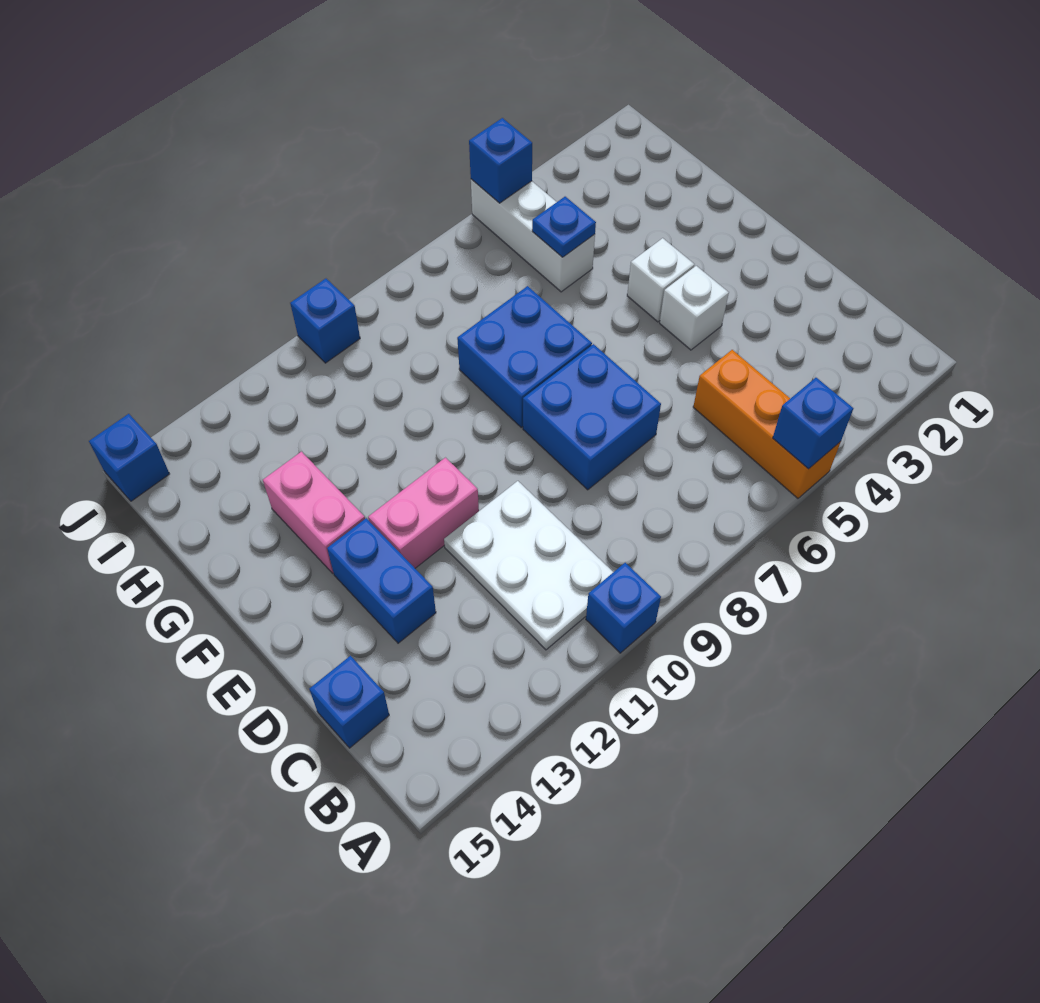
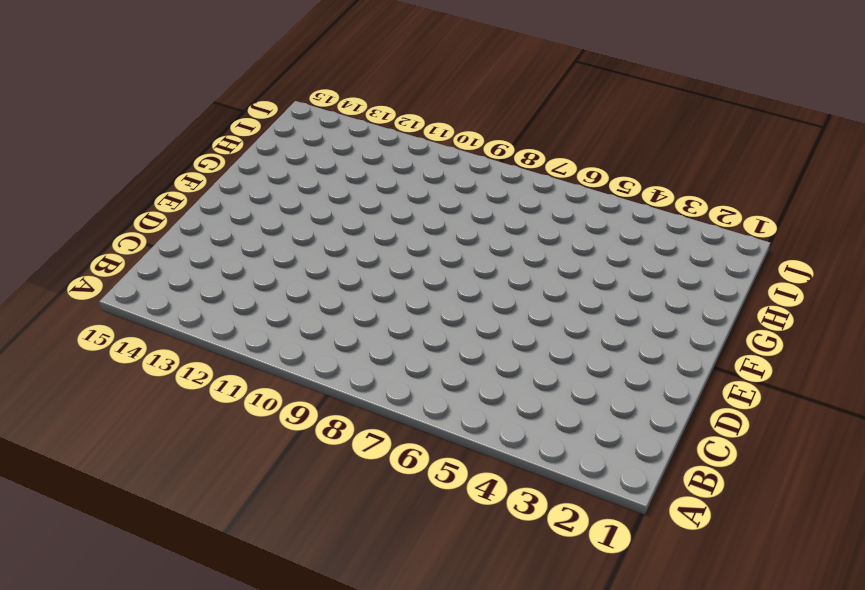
none -> orange 1x3 brick [693,350,841,498]
none -> blue 1x1 brick [586,563,661,653]
none -> white 2x3 plate [444,481,613,650]

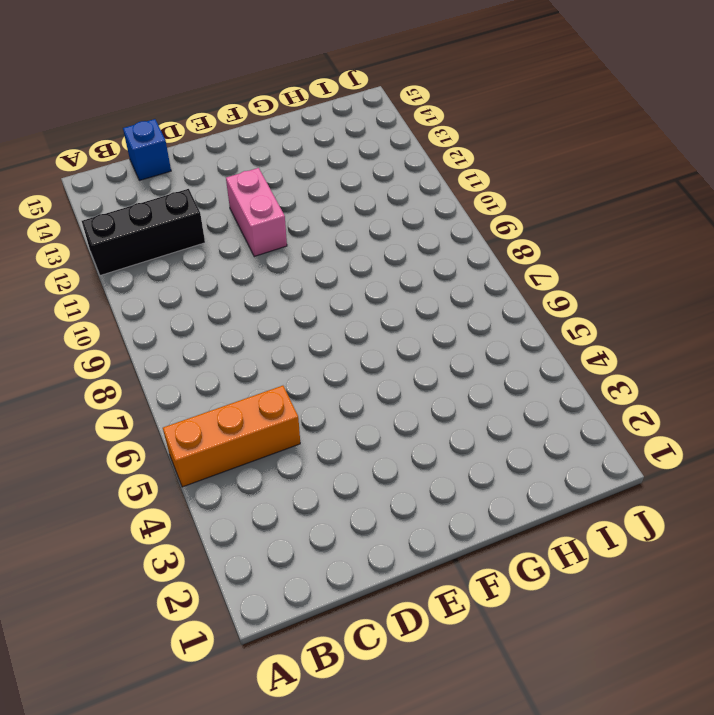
black 1x3 brick [82,189,205,276] -> none
none -> blue 1x1 brick [586,563,661,653]
none -> white 2x3 plate [444,481,613,650]
none -> blue 2x2 brick [523,344,661,490]

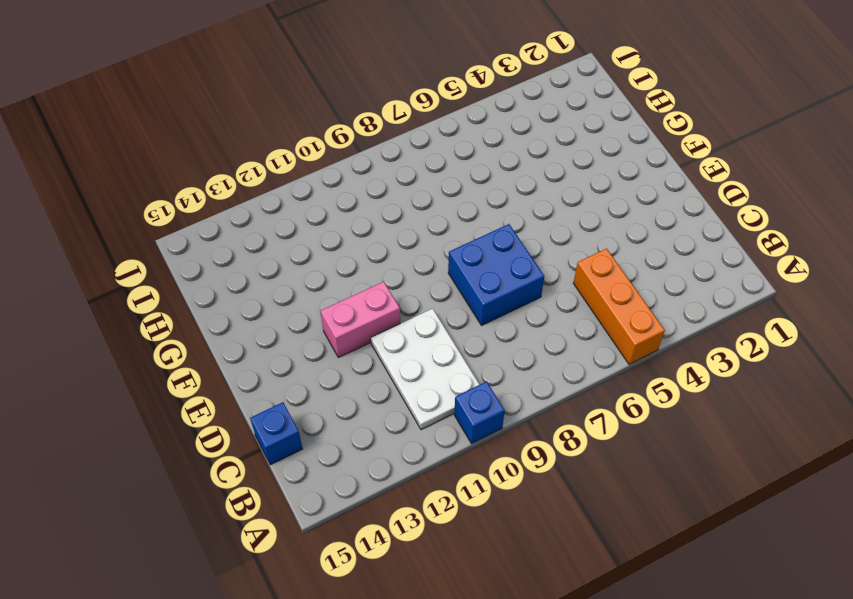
none -> blue 1x2 brick [327,518,436,643]
none -> white 1x1 brick [660,266,729,350]
none -> white 1x1 brick [627,238,694,322]

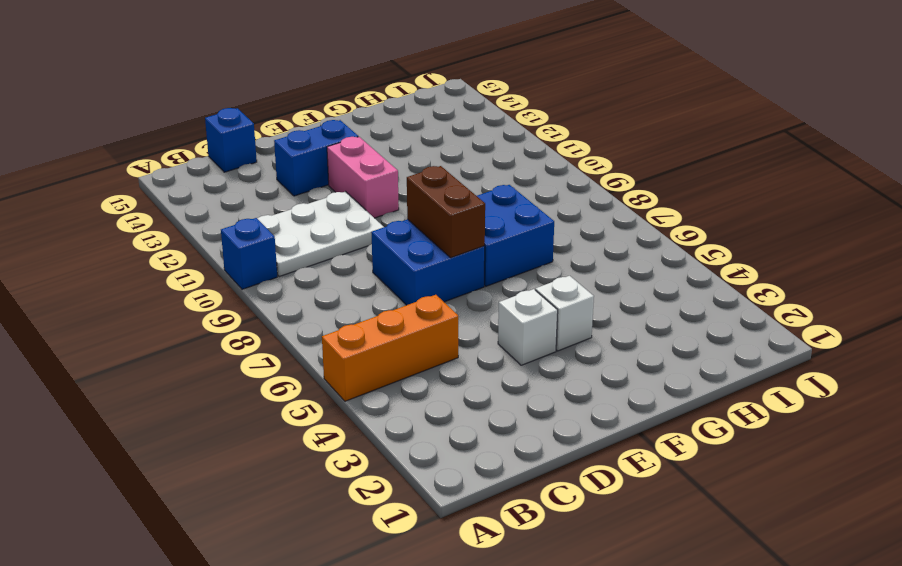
brown 1x2 brick [407,166,485,258] -> none
none -> pink 1x2 brick [263,452,365,573]
none -> white 1x3 brick [471,179,595,292]
none -> blue 1x1 brick [290,279,360,363]

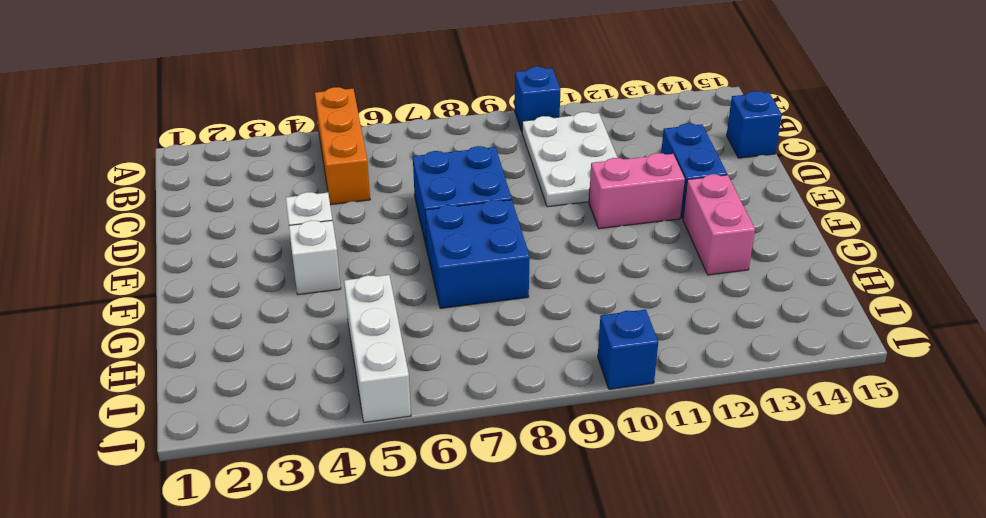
none -> blue 1x1 brick [89,414,169,501]
none -> blue 1x1 brick [773,378,853,469]
none -> blue 1x1 plate [532,197,596,257]

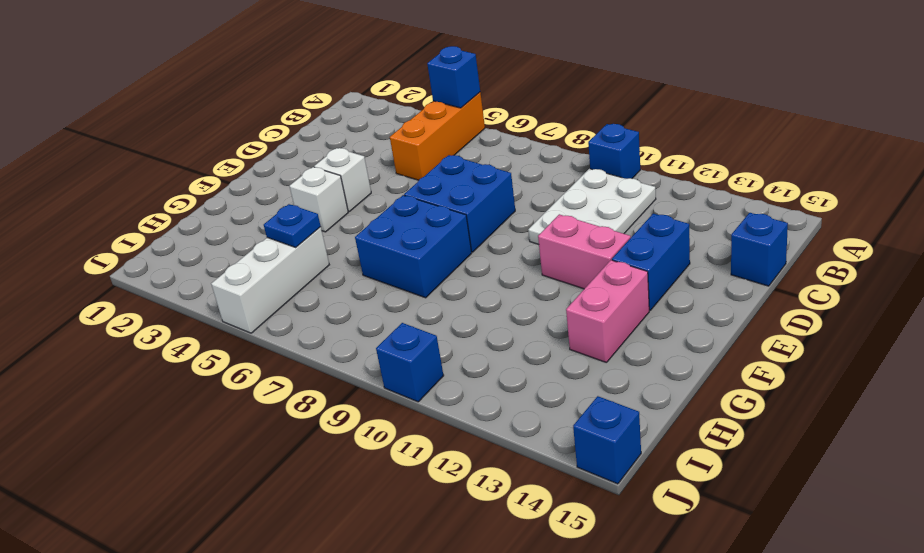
none -> blue 1x1 brick [469,118,532,203]

